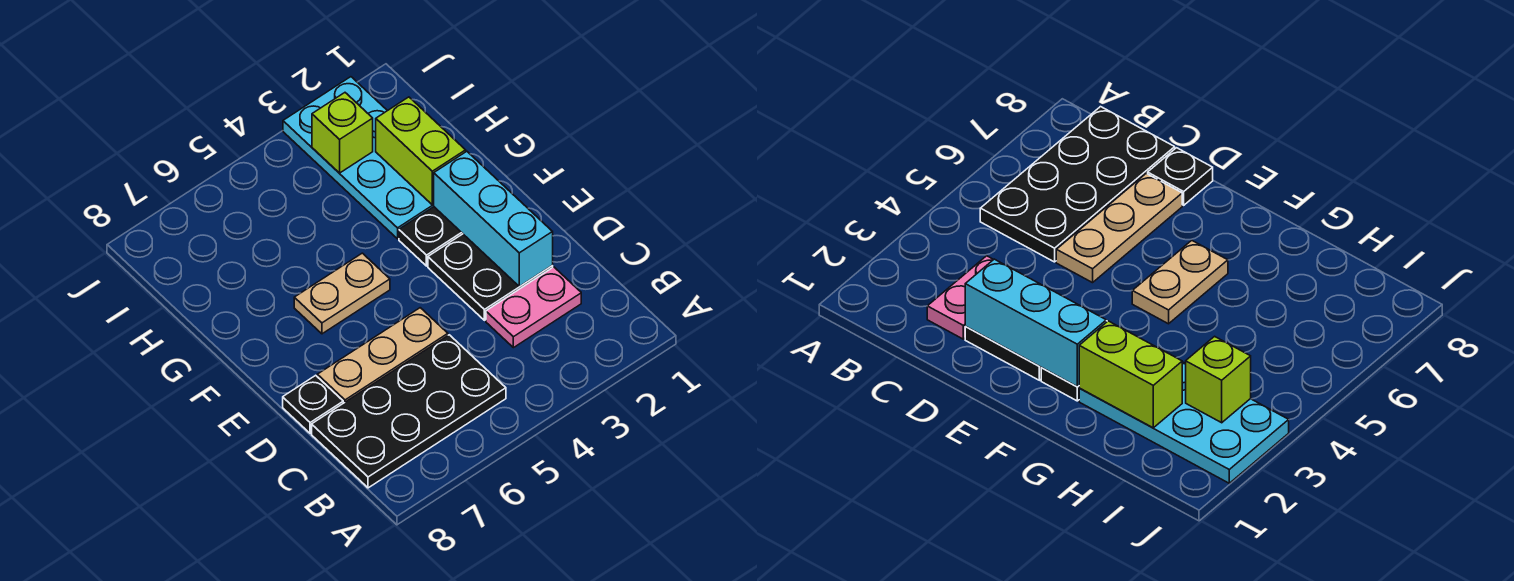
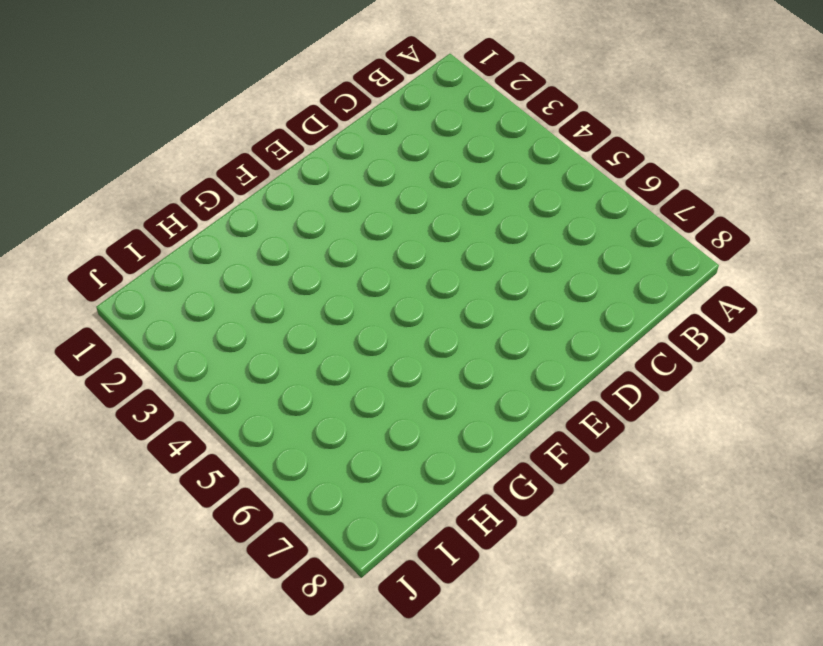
none -> black 2x4 plate [312,335,506,488]
none -> pink 1x2 plate [486,267,581,348]

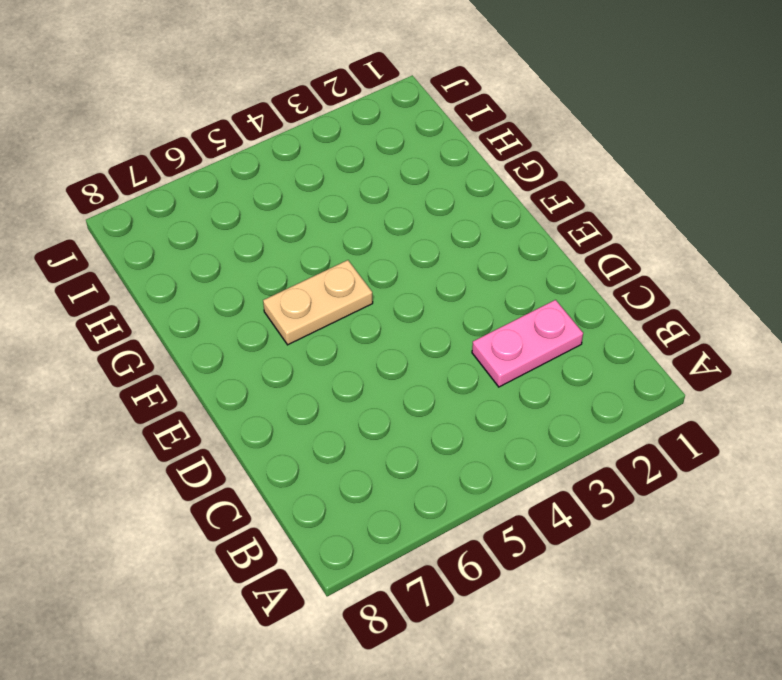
none -> black 2x4 plate [312,335,506,488]
none -> black 2x2 plate [428,234,553,320]

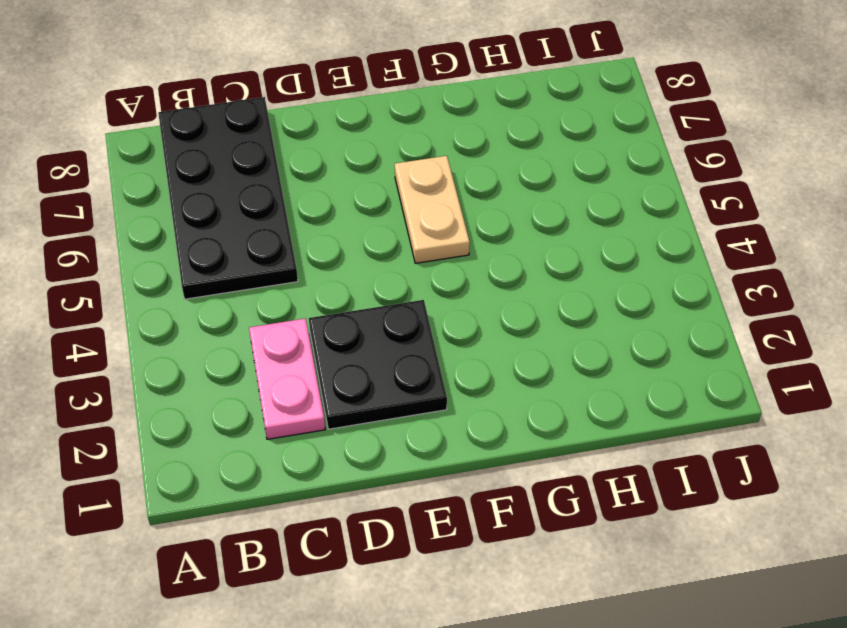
none -> tan 1x3 plate [317,308,448,403]
none -> black 1x1 plate [283,375,343,433]

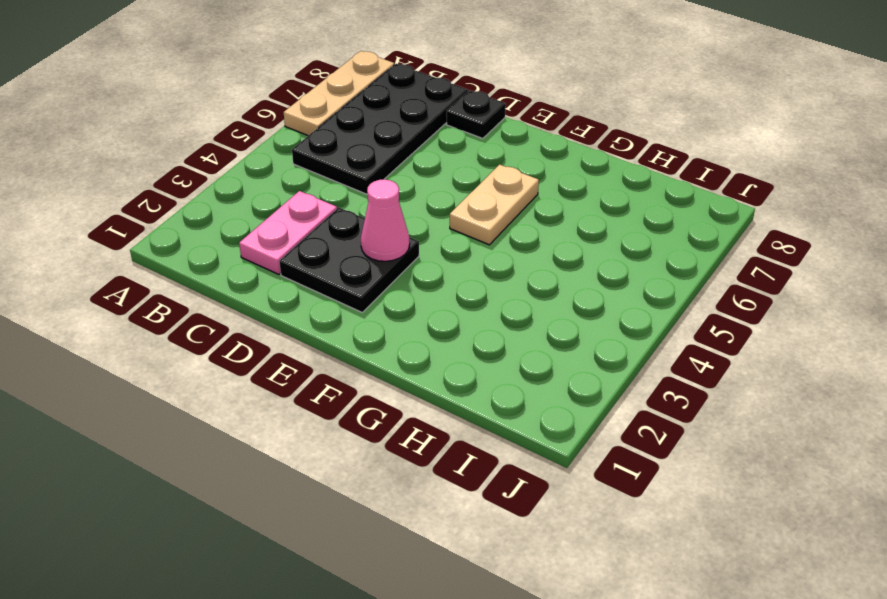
tan 1x3 plate [284,51,394,136] -> tan 1x3 plate moved to [317,308,448,403]
pink 1x1 cone [361,179,410,261] -> none
none -> black 1x2 plate [399,207,463,266]
none -> cyan 2x4 plate [283,77,434,239]

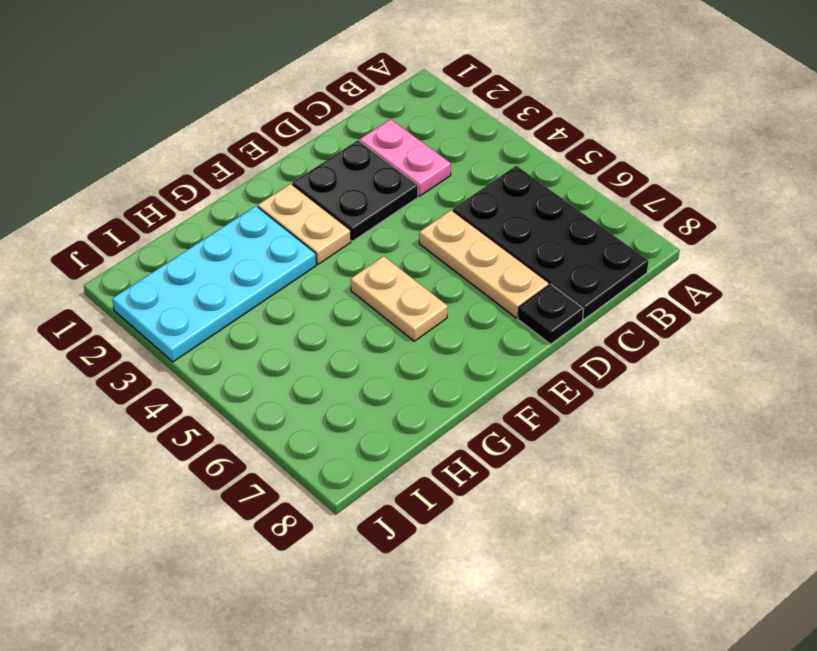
tan 1x2 plate [258,184,351,264] -> black 1x2 plate [399,207,463,266]
none -> cyan 1x3 brick [433,151,553,287]
none -> lime 1x2 brick [376,97,466,205]

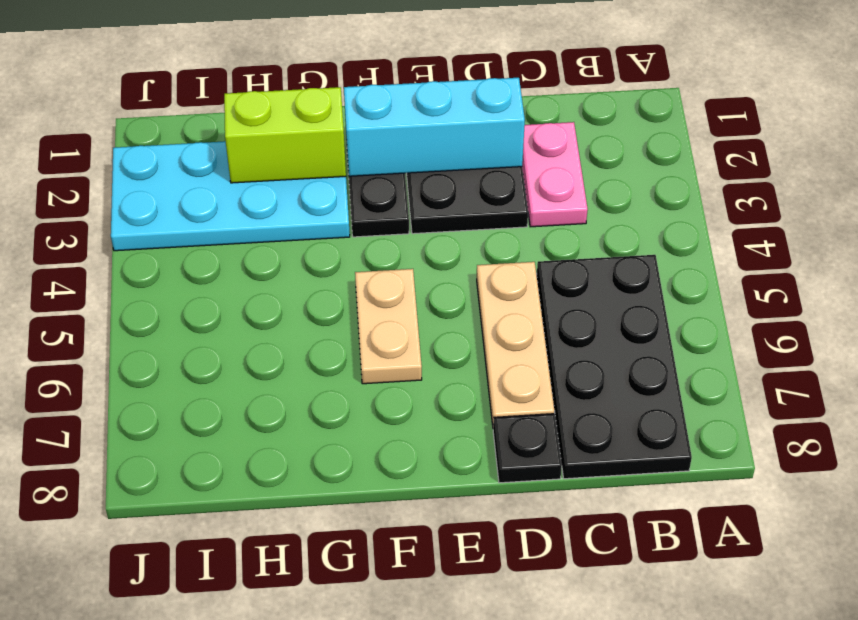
none -> lime 1x1 brick [312,93,373,173]

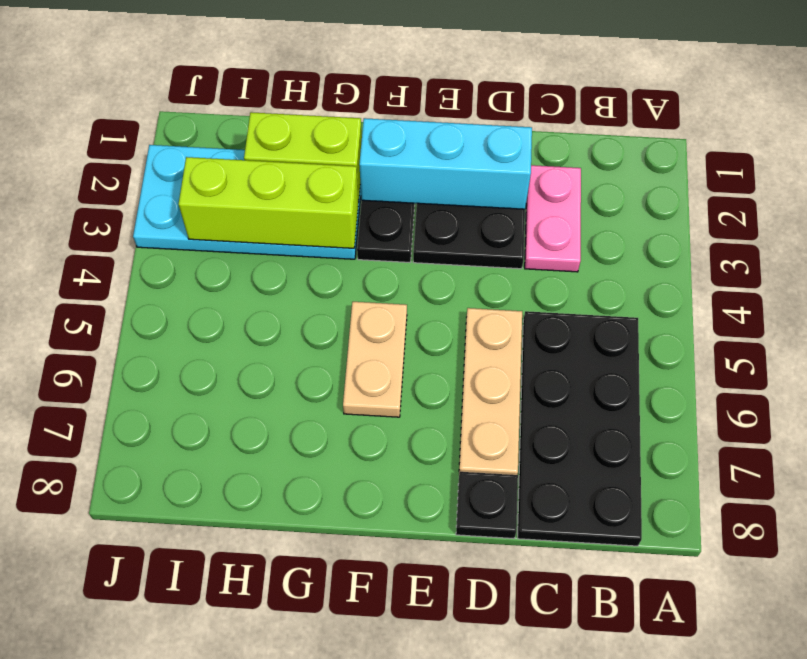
lime 1x3 brick [179,157,359,248] -> lime 1x1 brick [312,93,373,173]

